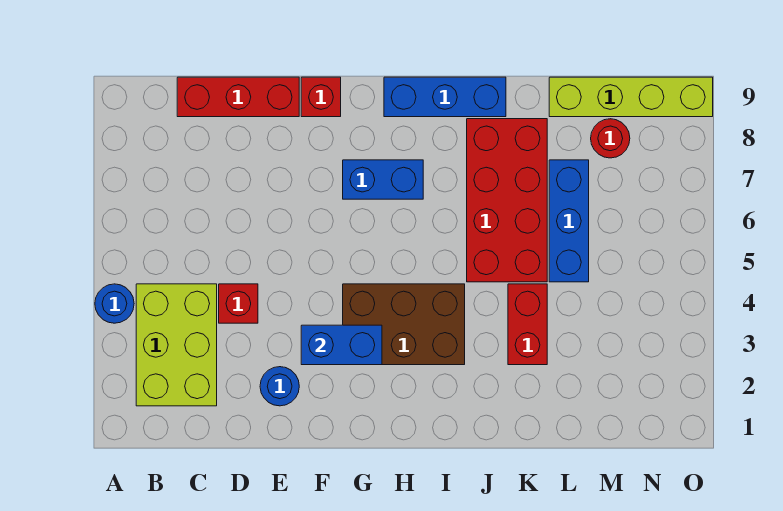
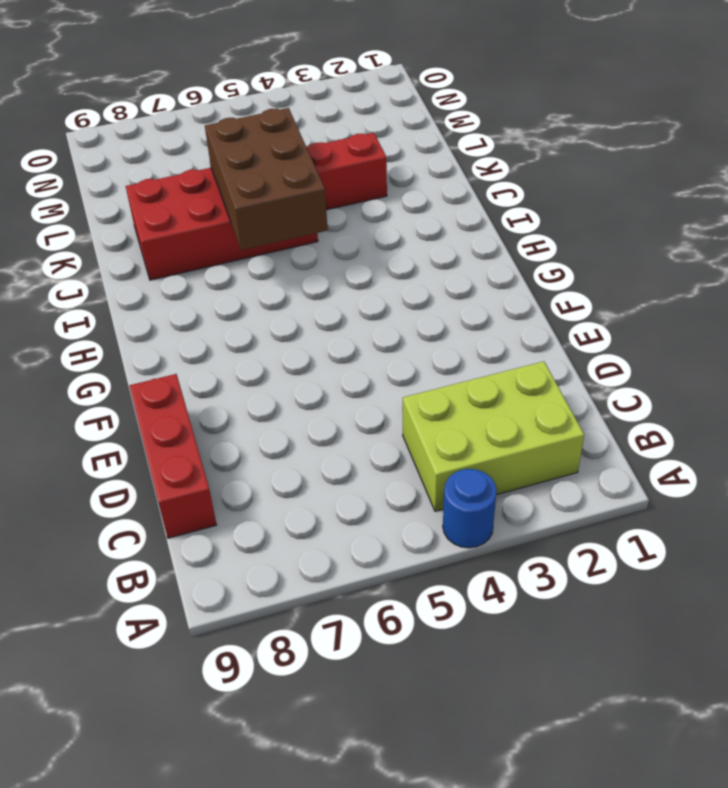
brown 2x3 brick [205,108,328,250] -> brown 2x3 brick moved to [343,284,465,365]
none -> red 1x1 brick [219,284,258,323]
none -> blue 1x1 round brick [260,367,299,406]
none -> red 1x1 brick [301,77,341,117]

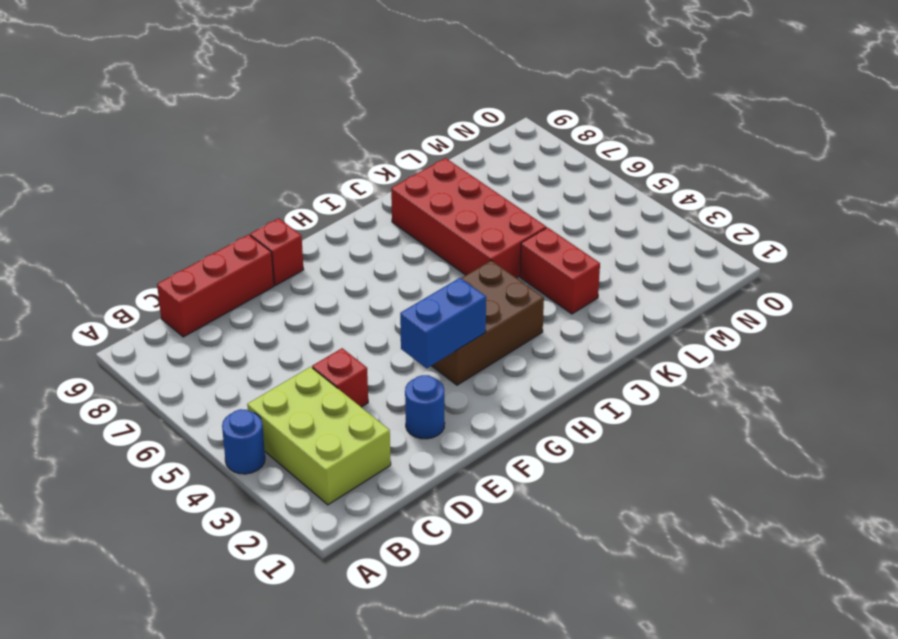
none -> blue 1x2 brick [343,160,423,199]
none -> blue 1x3 brick [384,77,506,117]
none -> blue 1x3 brick [549,160,589,282]

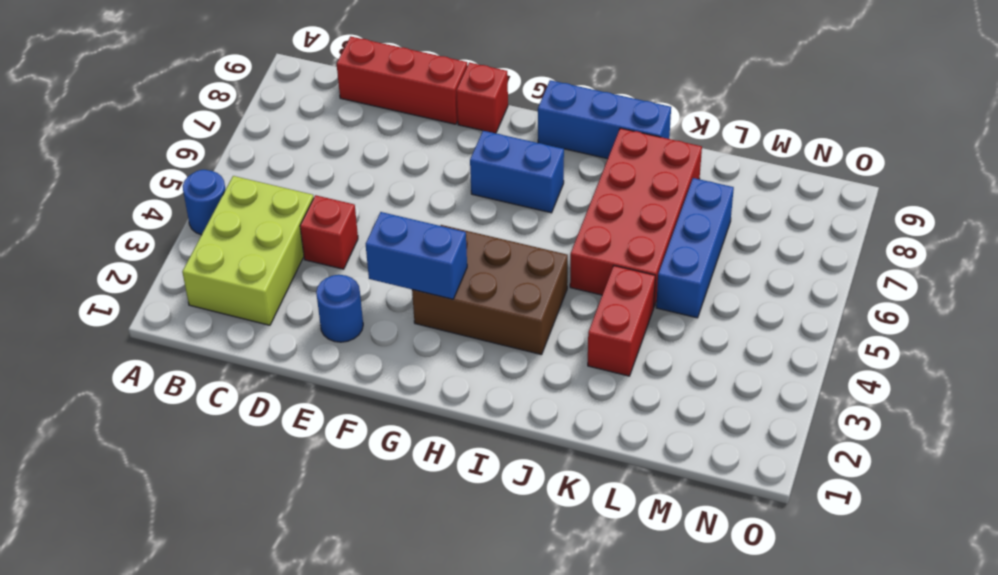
none -> lime 1x4 brick [549,77,713,117]
none -> red 1x1 round brick [591,119,630,158]

